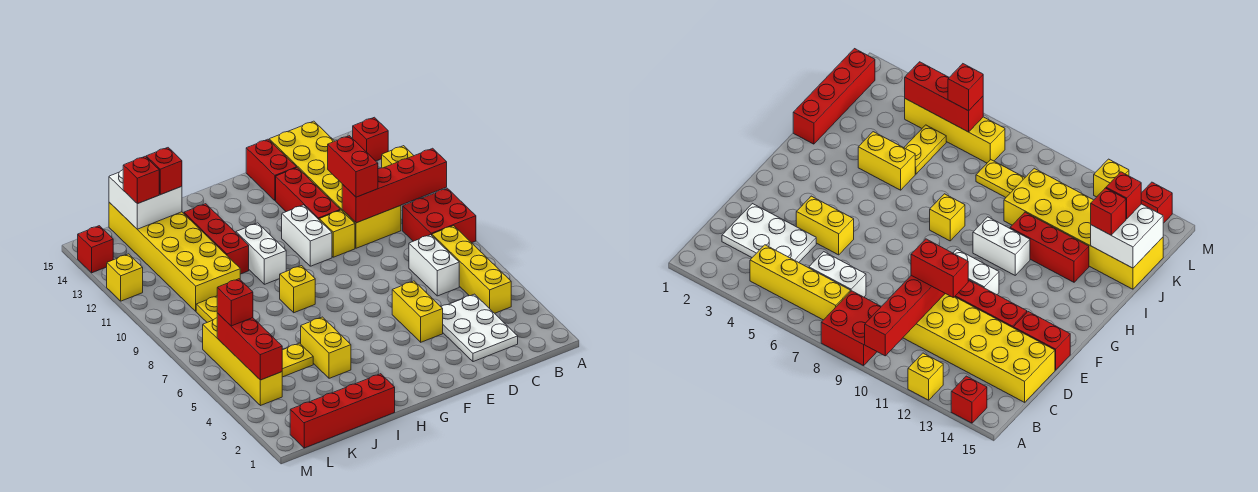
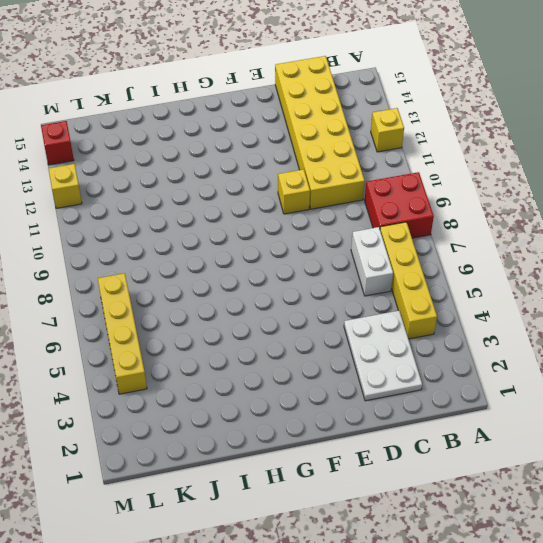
none -> red 1x1 brick [353,117,388,161]
none -> yellow 1x2 brick [392,281,443,342]
none -> red 1x3 brick [276,168,340,219]
none -> red 1x2 brick [246,139,297,201]

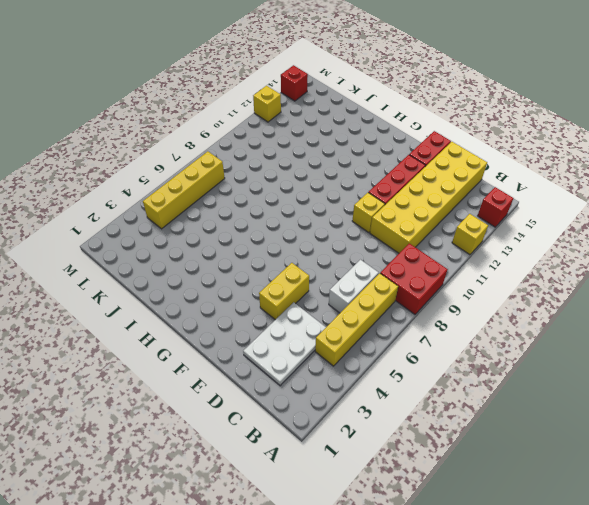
none -> white 1x2 brick [282,205,332,266]
none -> yellow 1x1 brick [280,266,315,313]
none -> white 1x2 brick [236,223,286,284]
none -> red 1x4 brick [290,374,395,448]

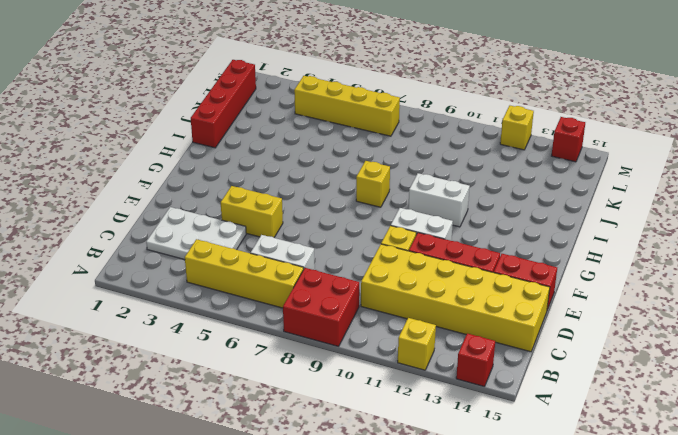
none -> yellow 1x2 brick [301,317,351,378]
none -> red 1x3 brick [184,204,249,274]
none -> yellow 1x2 plate [282,343,313,377]
none -> yellow 2x6 brick [109,202,240,311]

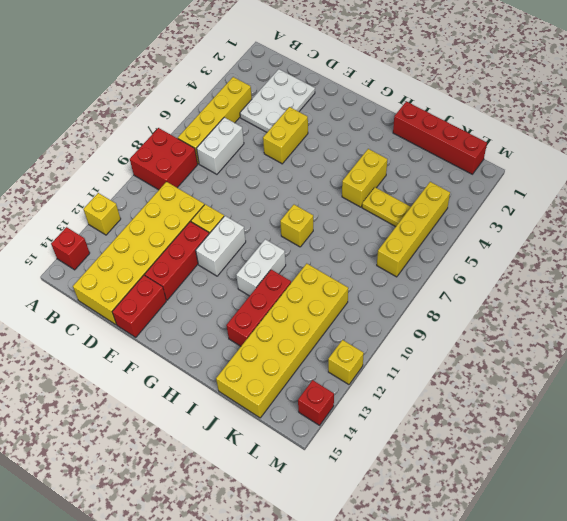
none -> yellow 1x2 plate [196,296,217,322]
none -> red 1x4 brick [342,148,447,223]
none -> white 2x2 brick [109,170,182,229]
none -> red 1x3 brick [217,313,282,380]

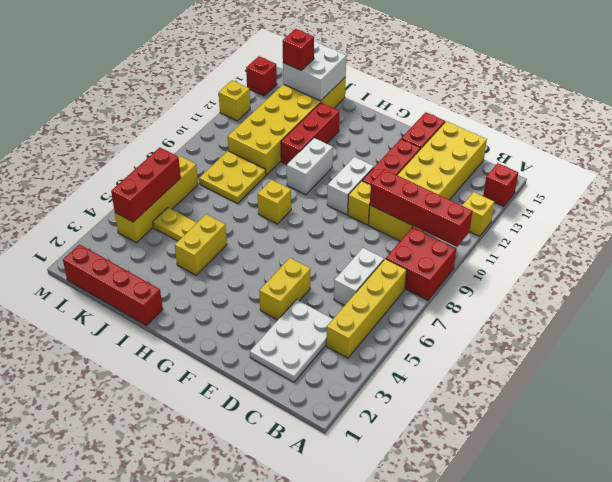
yellow 2x2 plate [199,151,266,203] -> yellow 1x2 plate [196,296,217,322]
none -> red 1x2 brick [328,136,378,197]
none -> red 1x1 brick [146,148,182,195]
none -> red 1x1 brick [217,279,253,326]

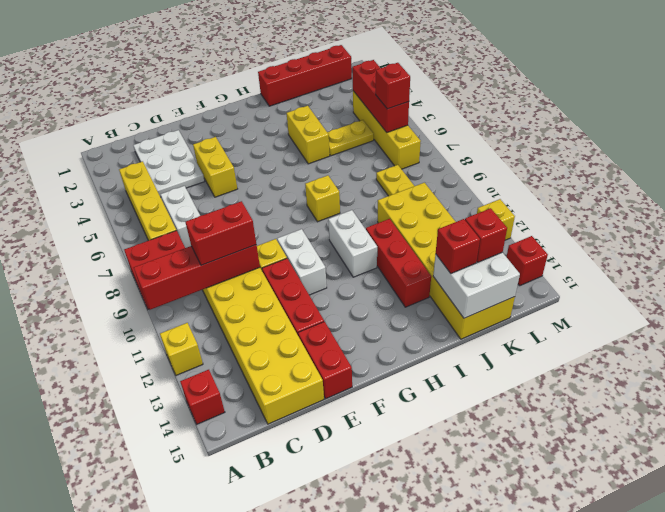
red 1x2 brick [186,201,256,265] -> red 1x2 brick turned to [328,136,378,197]

